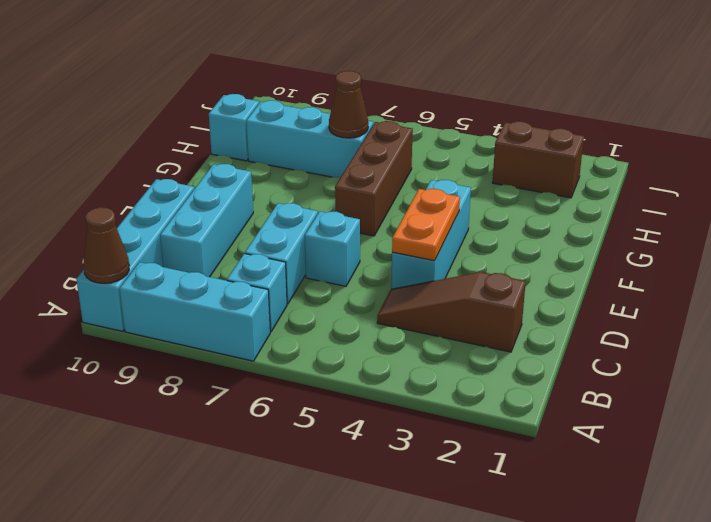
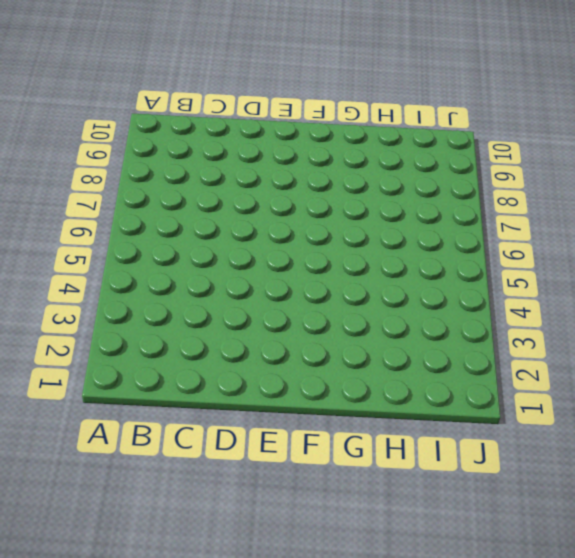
none -> cyan 1x3 brick [120,262,270,361]
none -> cyan 1x4 brick [76,179,194,331]
none -> cyan 1x1 brick [227,254,287,332]

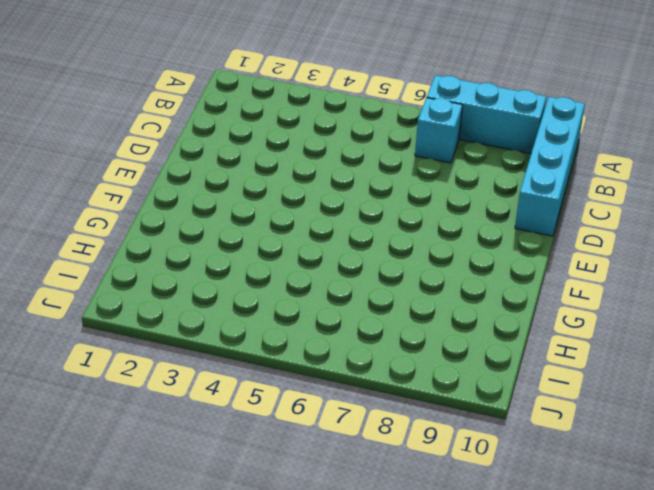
none -> brown 1x3 slope [377,272,526,352]
none -> cyan 1x2 brick [245,203,318,304]
none -> cyan 1x3 brick [160,164,253,277]

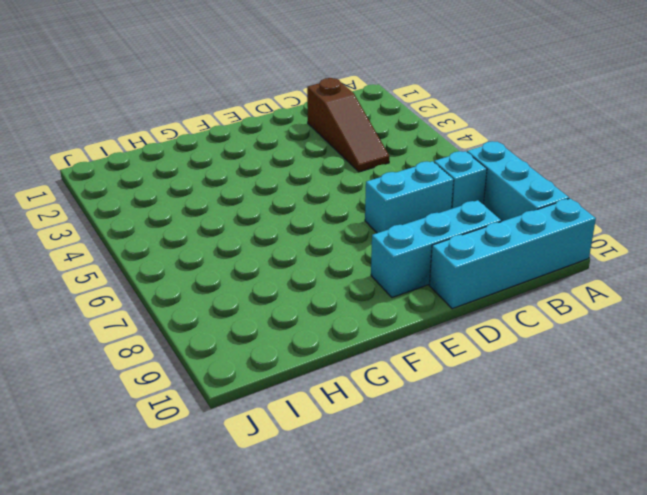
none -> cyan 1x3 brick [391,180,471,289]
none -> cyan 1x1 brick [305,211,360,286]
none -> brown 1x3 brick [335,121,413,236]

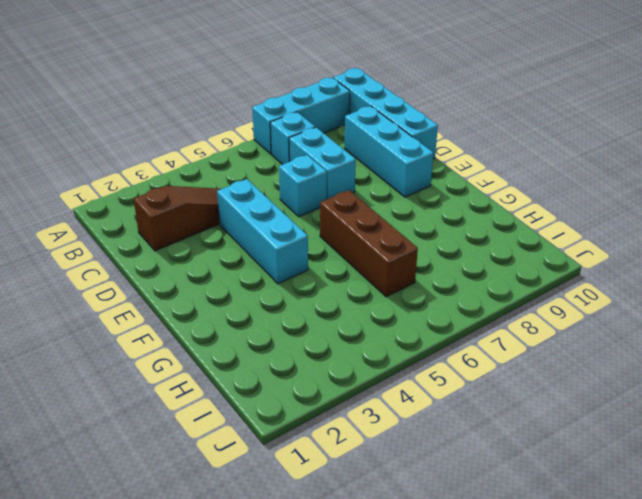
none -> cyan 1x3 brick [246,101,373,177]
none -> cyan 1x1 brick [209,94,259,161]
none -> brown 1x2 brick [493,121,584,198]

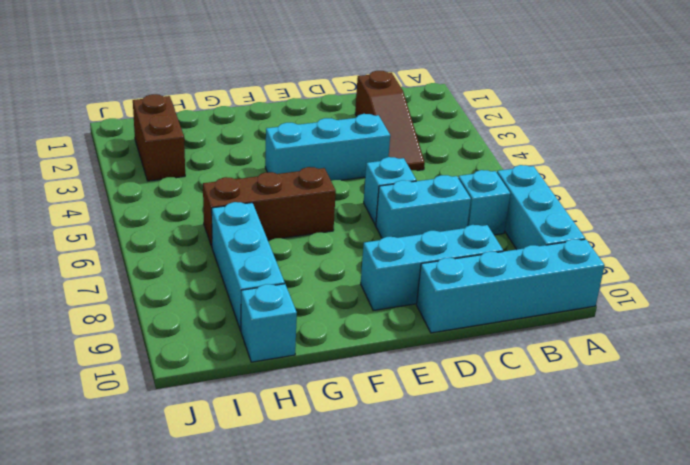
none -> brown 1x1 cone [83,207,129,283]
none -> orange 1x2 plate [392,189,460,261]
none -> brown 1x1 cone [329,71,368,138]

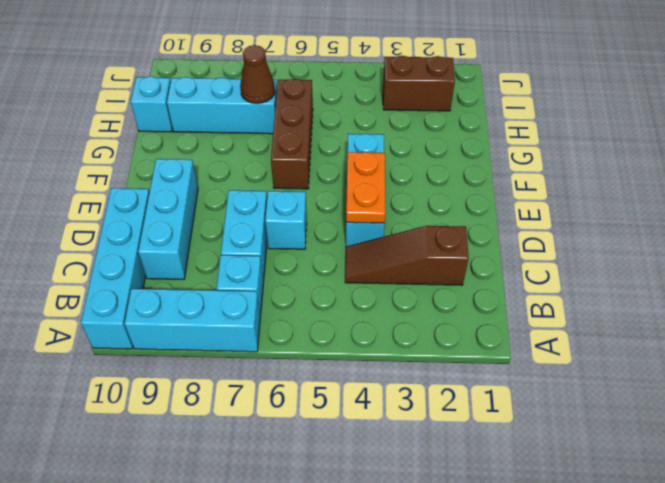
none -> brown 1x1 cone [83,207,129,283]

